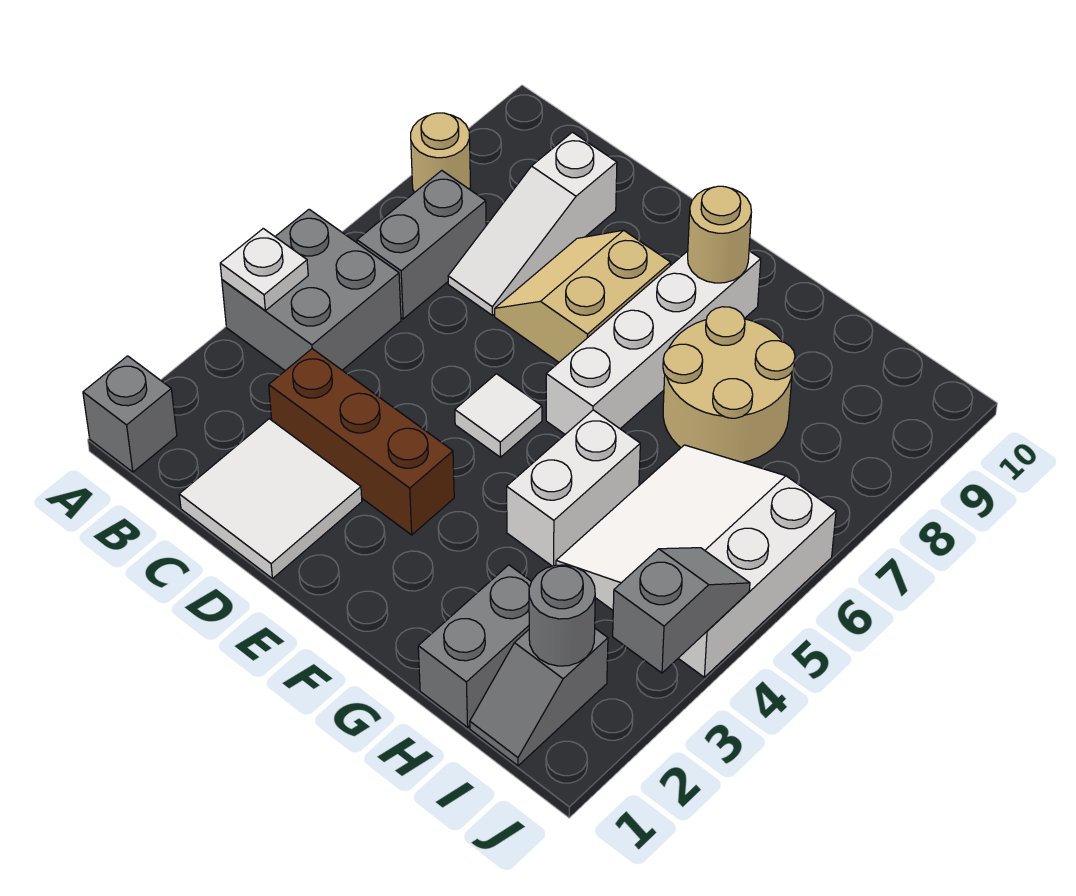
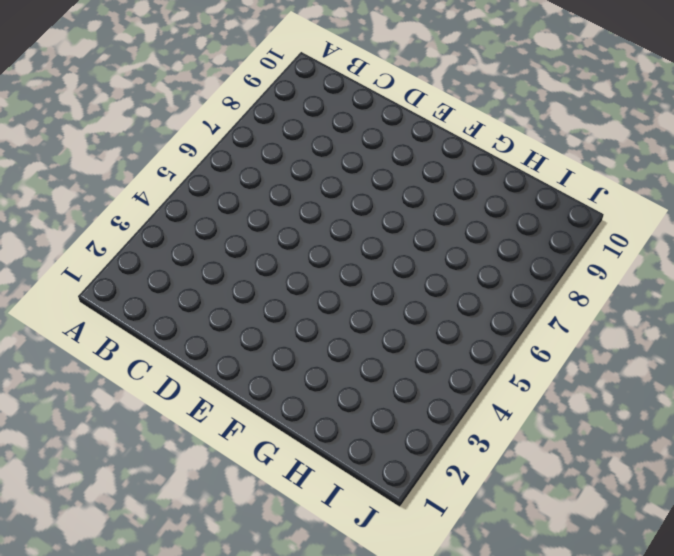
none -> grey 1x1 brick [83,356,177,472]
none -> grey 2x2 brick [222,209,401,371]
none -> tan 1x1 round brick [411,113,471,193]

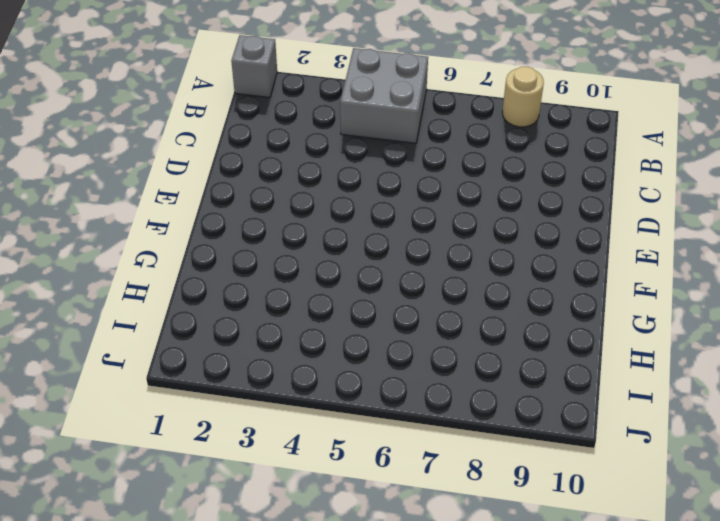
none -> grey 1x2 brick [357,170,486,319]
none -> white 2x2 tile [179,419,362,579]
none -> brown 1x3 brick [269,349,454,535]

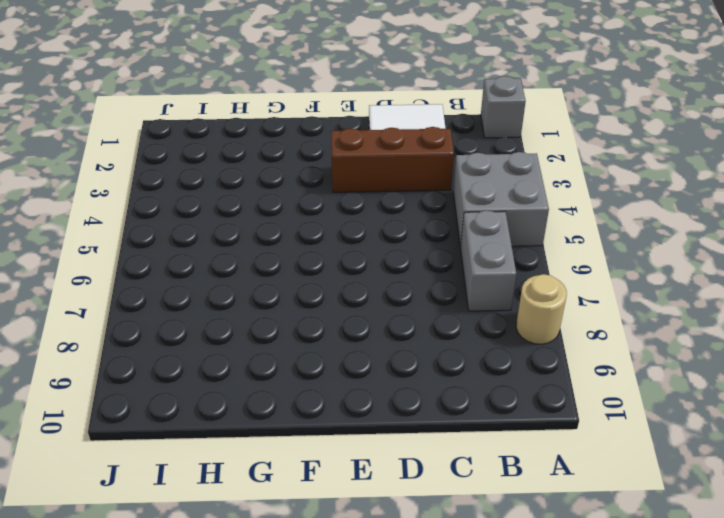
none -> white 1x3 slope [448,132,617,315]
none -> tan 2x2 slope [495,230,671,362]
none -> white 1x1 tile [455,374,542,457]

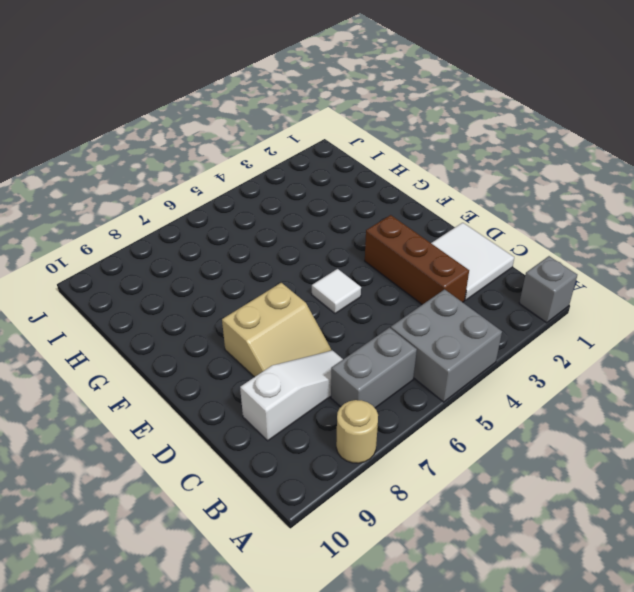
none -> white 1x4 brick [546,251,761,434]
none -> white 1x2 brick [507,410,640,566]
none -> tan 2x2 round brick [663,307,795,462]

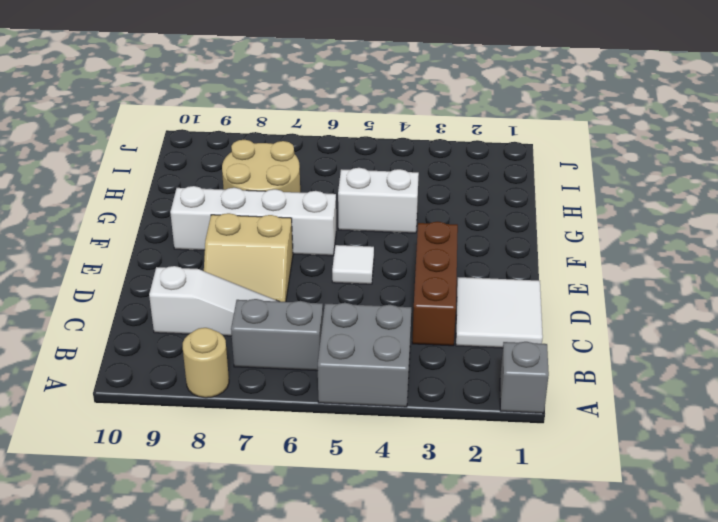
none -> grey 1x2 brick [418,565,531,727]
none -> white 3x3 slope [556,445,836,677]
none -> grey 1x2 slope [470,629,608,766]

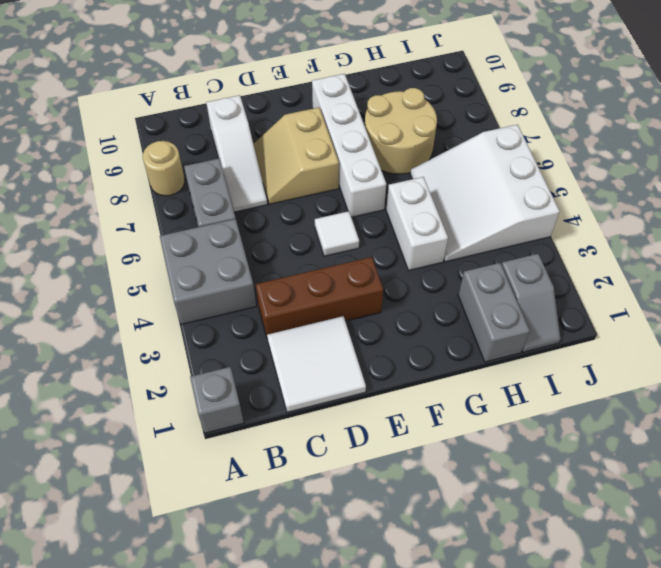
none -> white 1x1 plate [220,229,308,311]
none -> tan 1x1 round brick [688,186,751,283]
none -> grey 1x1 round brick [529,565,595,666]

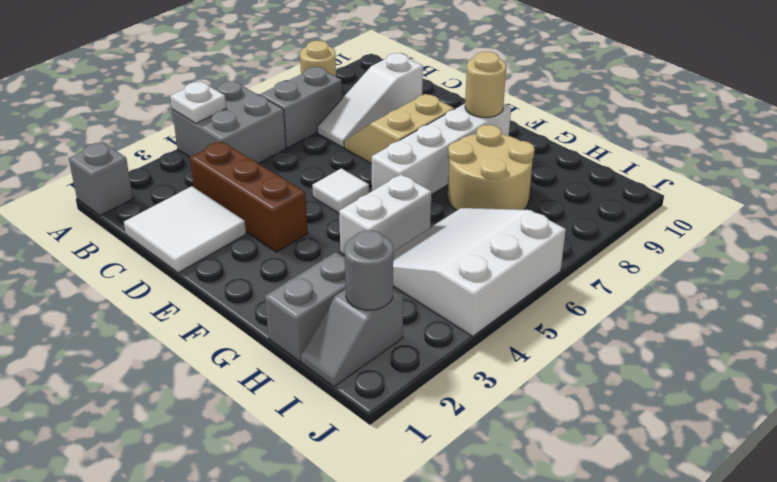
none -> grey 1x2 slope [613,548,750,673]

